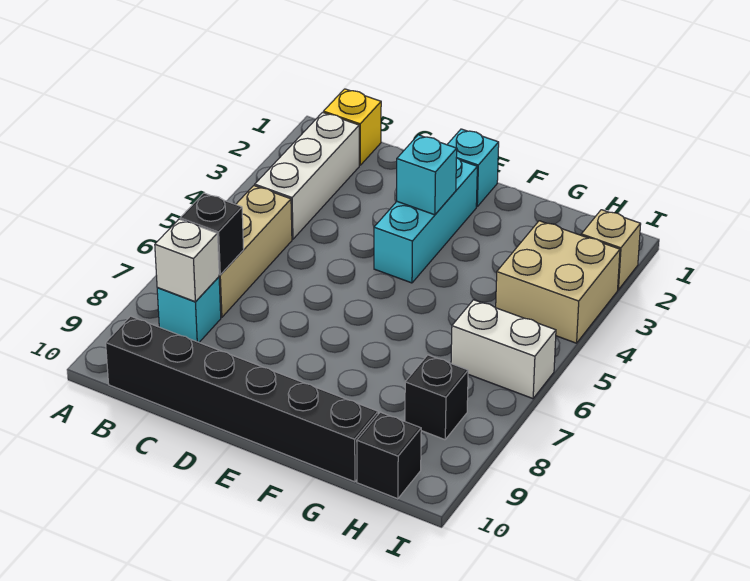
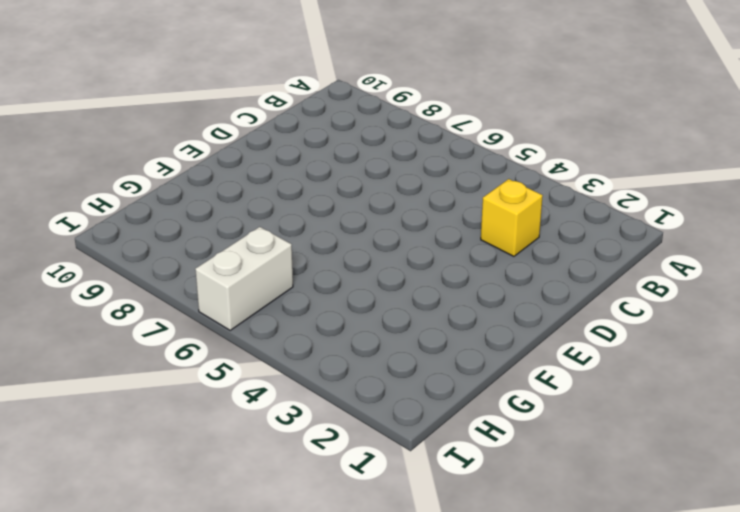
yellow 1x1 brick [481,179,543,256] -> yellow 1x1 brick moved to [324,89,381,165]
none -> white 1x3 brick [255,112,359,239]
none -> tan 1x3 brick [219,186,292,317]
none -> cyan 1x1 brick [157,277,221,342]

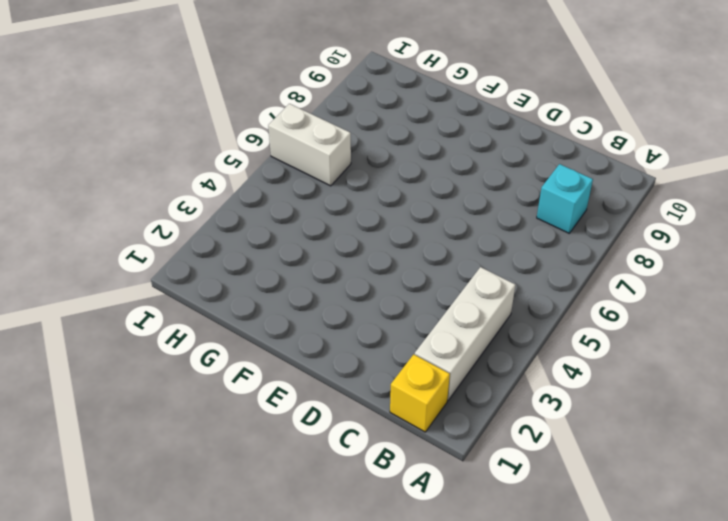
none -> tan 1x3 brick [219,186,292,317]
none -> black 1x6 brick [106,316,378,482]
none -> cyan 1x1 brick [447,129,499,207]

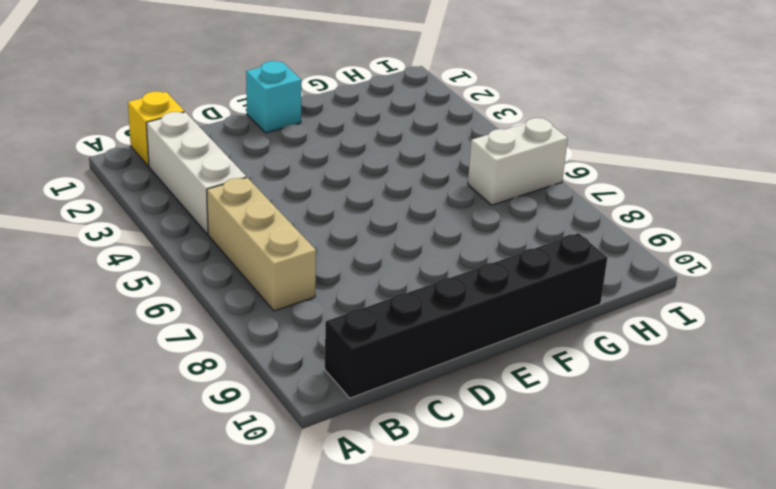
none -> cyan 1x1 brick [157,277,221,342]
none -> cyan 1x3 brick [374,158,477,283]
none -> tan 2x2 brick [496,221,620,343]

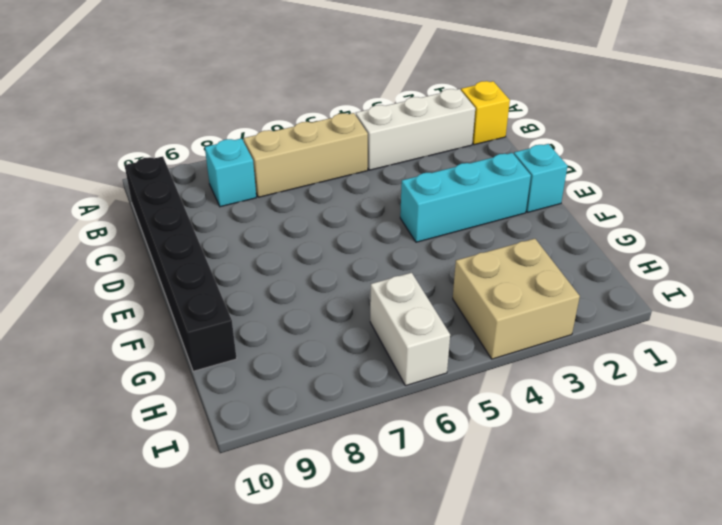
none -> black 1x1 brick [405,355,468,440]
none -> black 1x1 brick [357,412,421,499]
none -> tan 1x1 brick [581,210,641,290]

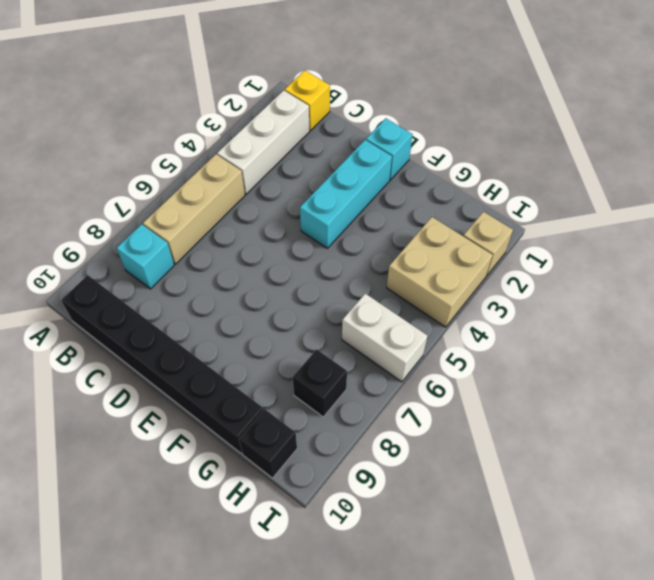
none -> black 1x1 brick [180,193,244,275]
none -> white 1x1 brick [155,219,219,302]
none -> cyan 1x1 brick [397,135,457,215]

